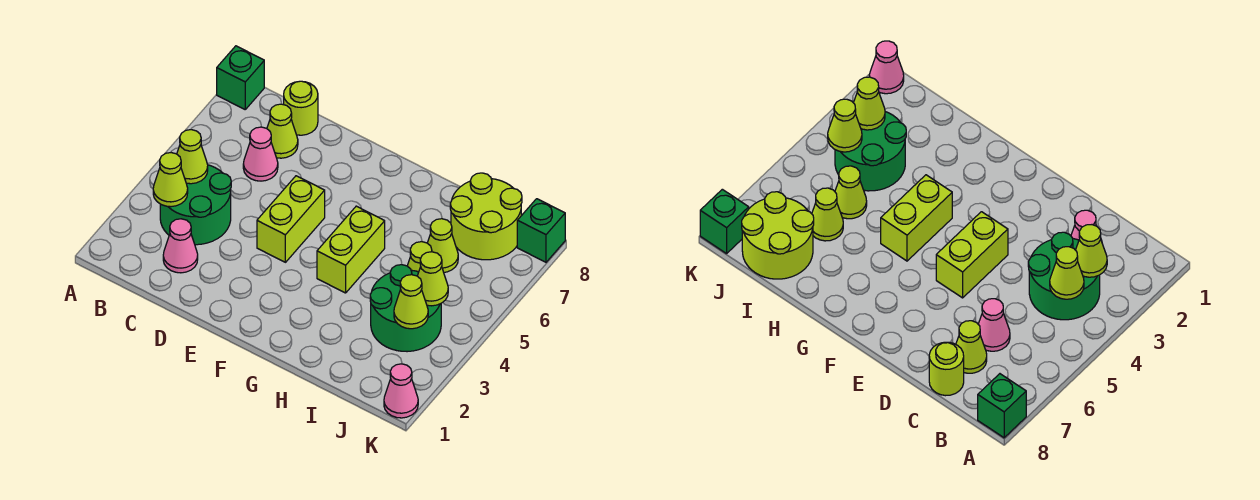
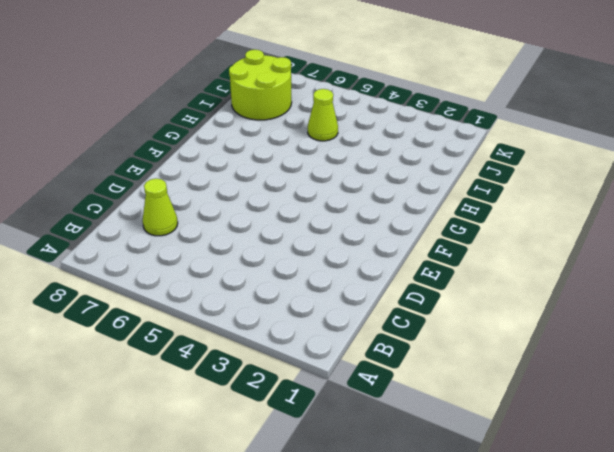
none -> green 1x1 brick [217,46,264,109]
none -> green 2x2 round brick [160,165,231,245]
none -> pink 1x1 cone [163,219,198,273]

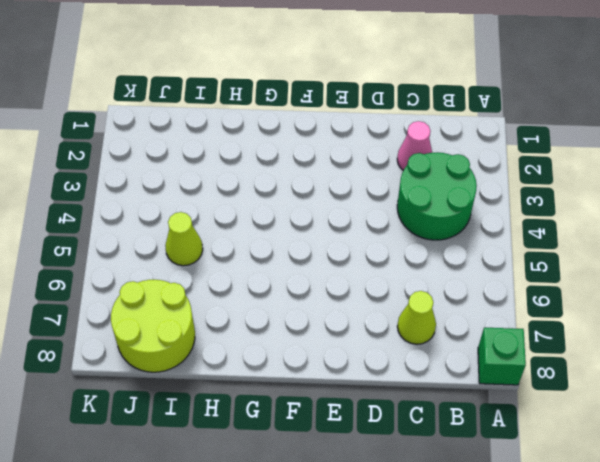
none -> pink 1x1 cone [243,127,278,181]
none -> lime 1x1 round brick [284,81,318,135]
none -> lime 1x2 brick [257,176,325,262]

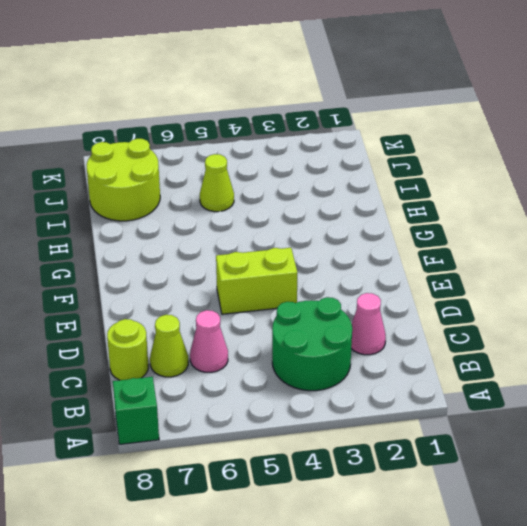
none -> lime 1x2 brick [317,206,385,293]
none -> green 2x2 round brick [370,264,441,352]
none -> lime 1x1 cone [428,219,458,272]

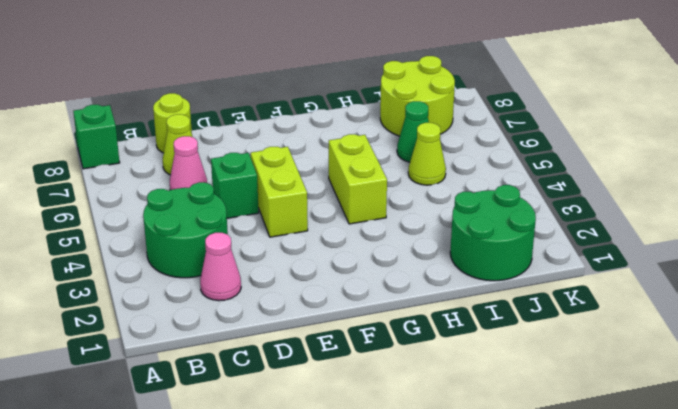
green 1x1 brick [211,153,259,218] -> green 1x1 brick moved to [517,199,565,262]
green 2x2 round brick [450,185,536,281] -> green 2x2 round brick moved to [370,264,441,352]
green 1x1 cone [397,101,429,162] -> lime 1x1 cone [428,219,458,272]
none -> pink 1x1 cone [384,364,418,418]
none -> lime 1x1 cone [153,153,188,207]
none -> lime 1x1 cone [177,130,208,184]

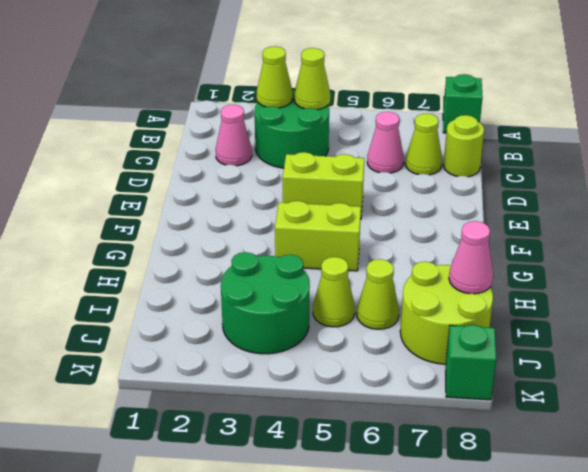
pink 1x1 cone [449,221,493,294] -> pink 1x1 cone moved to [384,364,418,418]
none -> lime 1x1 cone [394,275,428,329]
none -> lime 1x1 cone [418,252,448,306]

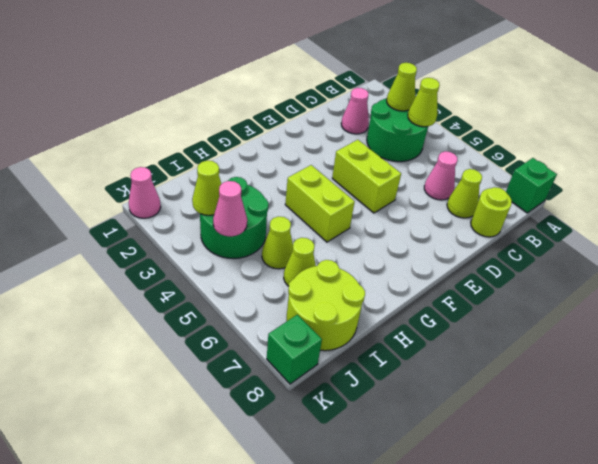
pink 1x1 cone [213,181,247,236] -> lime 1x1 cone [418,252,448,306]

